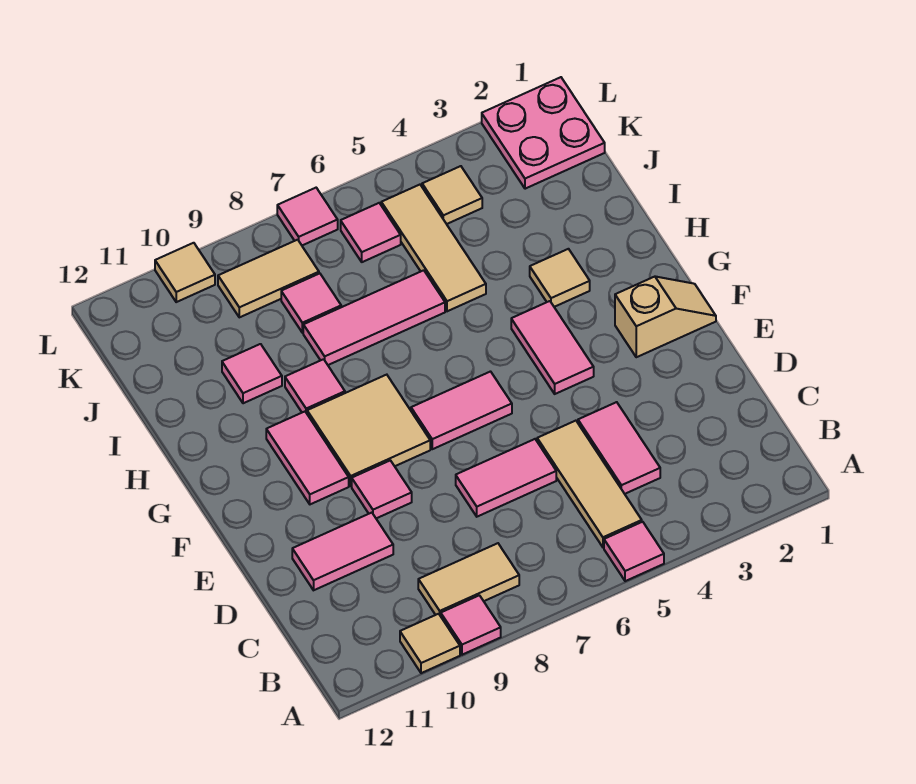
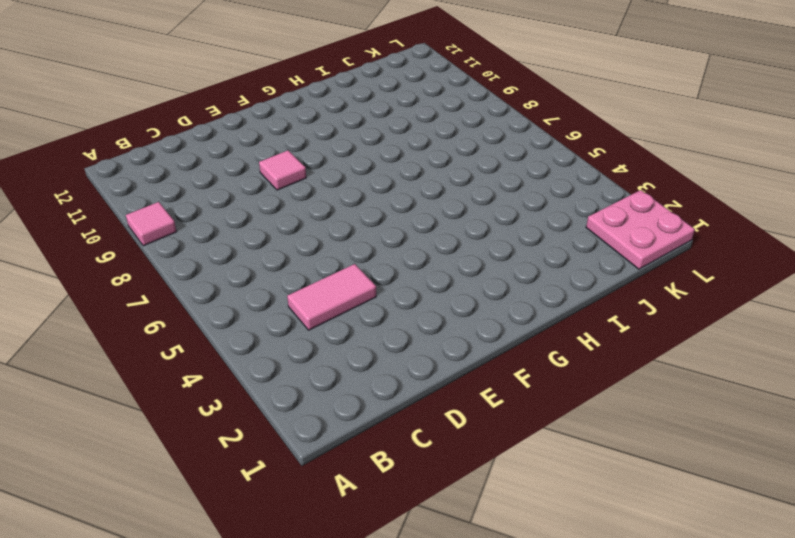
none -> pink 1x1 tile [604,522,664,581]
none -> tan 1x1 tile [400,614,460,673]
none -> tan 1x3 tile [537,421,642,547]

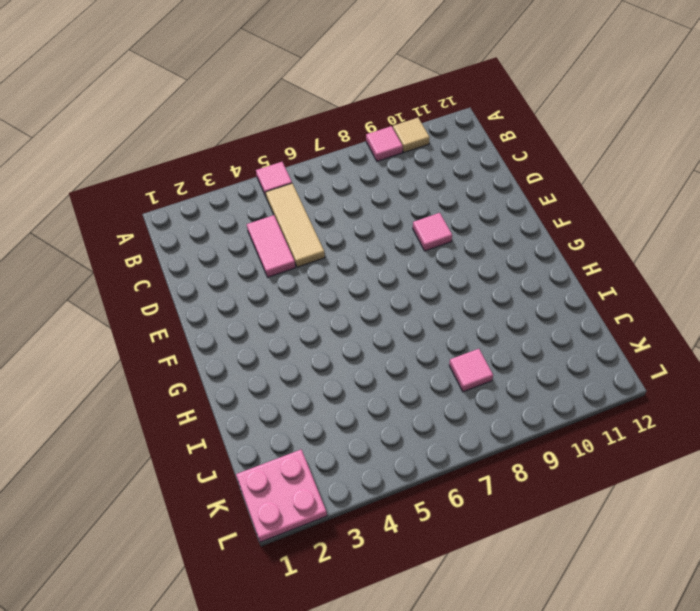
none -> tan 1x2 tile [418,543,519,616]
none -> pink 1x2 tile [456,439,556,517]
none -> pink 1x2 tile [292,513,393,590]

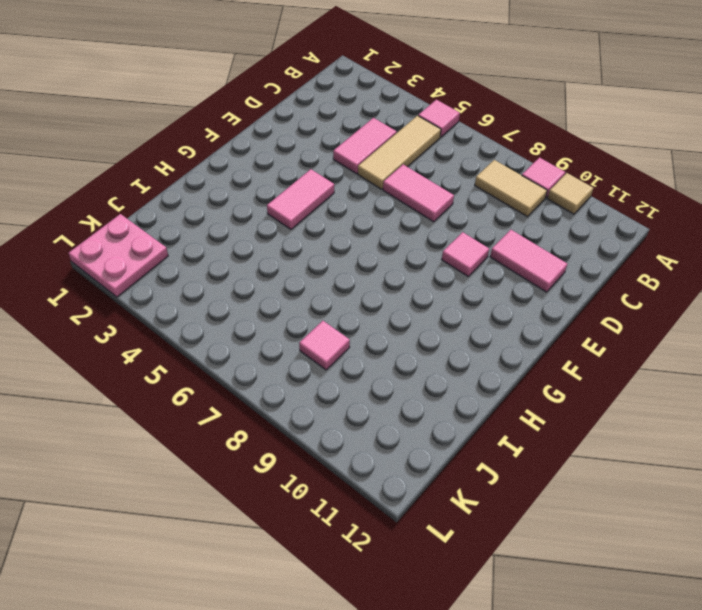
none -> tan 1x2 slope [615,276,716,357]
none -> pink 1x2 tile [411,372,512,449]
none -> tan 2x2 tile [307,375,430,486]

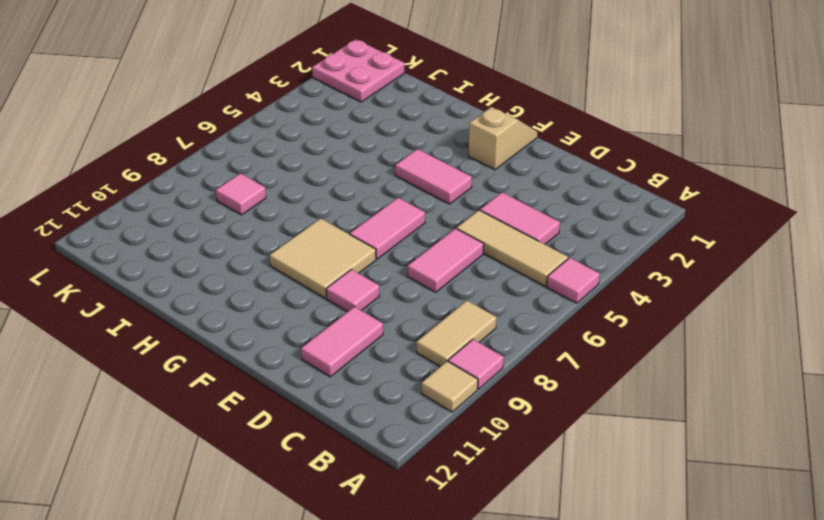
none -> pink 1x2 tile [266,412,349,504]
none -> tan 1x1 tile [530,249,590,307]
none -> pink 1x1 tile [285,359,345,413]

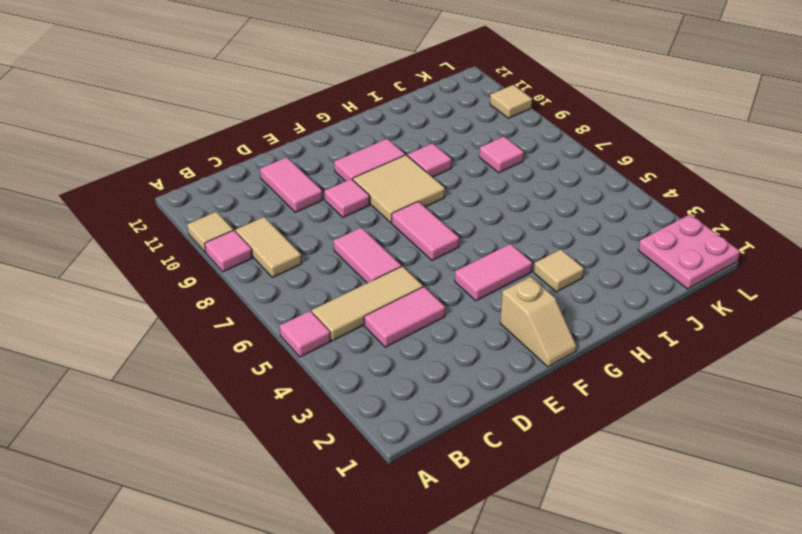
none -> tan 1x3 tile [381,185,486,311]
none -> pink 1x3 tile [303,270,445,365]
none -> pink 1x1 tile [222,344,282,403]

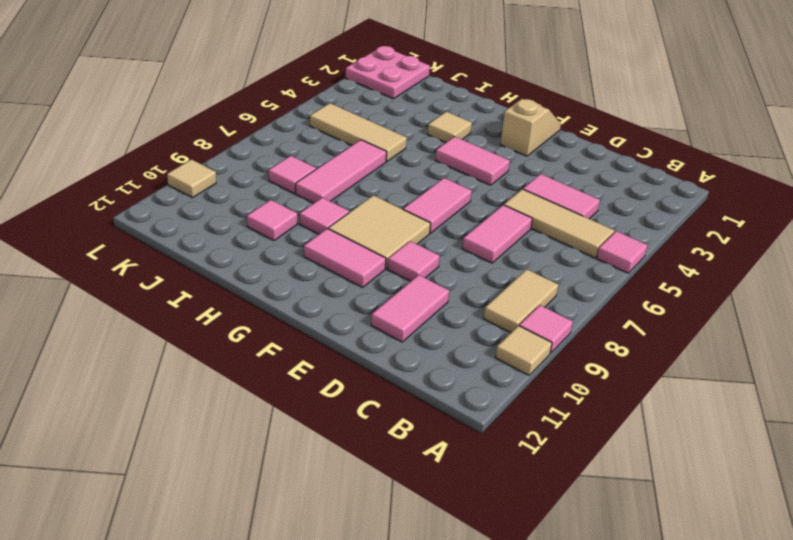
none -> tan 1x1 tile [422,166,482,224]
none -> pink 1x1 tile [341,203,401,262]
none -> tan 1x2 tile [218,240,319,317]

